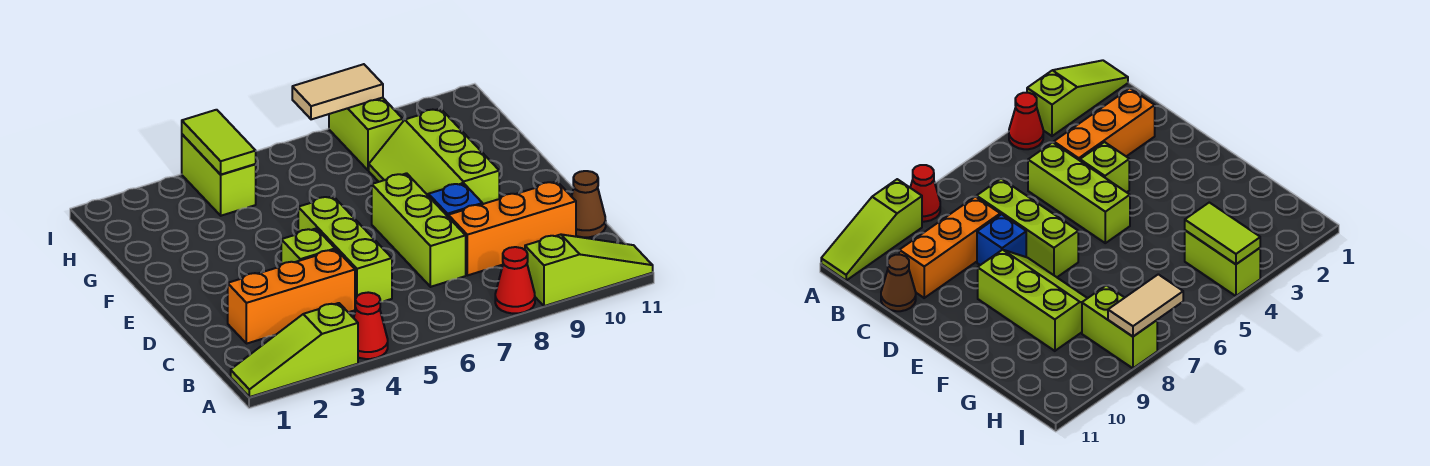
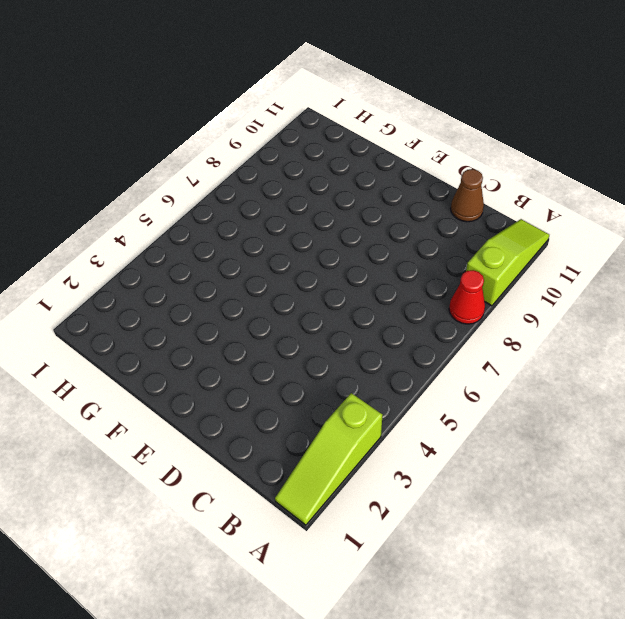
none -> red 1x1 cone [354,292,388,359]
none -> orange 1x3 brick [228,250,355,344]
none -> lime 1x3 brick [298,196,392,308]

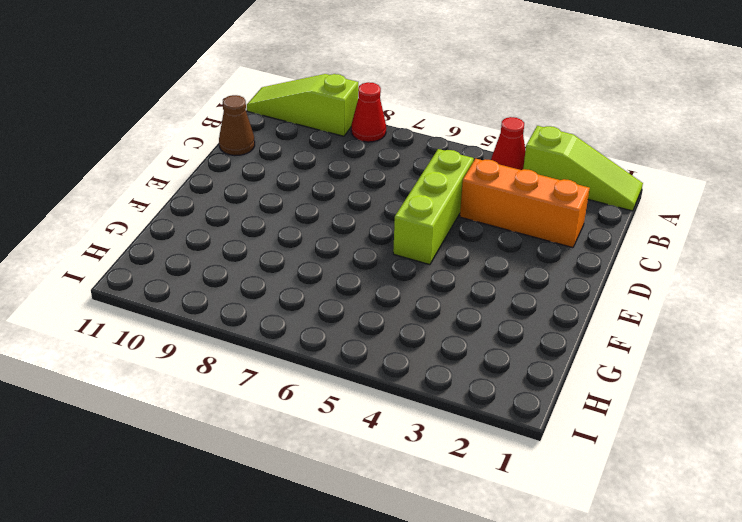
none -> lime 1x3 brick [372,173,466,287]
none -> orange 1x3 brick [448,181,576,275]
none -> lime 1x1 brick [281,229,335,265]

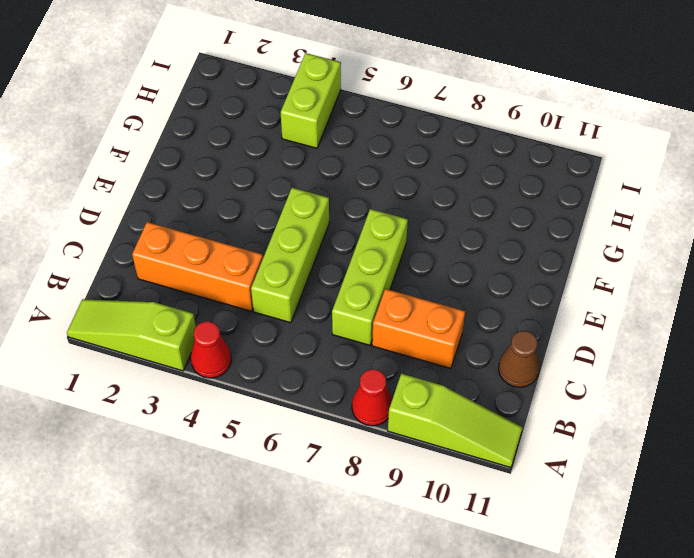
orange 1x2 brick [372,289,465,369] -> orange 1x3 brick [448,181,576,275]
none -> lime 1x1 brick [281,229,335,265]
none -> blue 1x1 brick [428,183,482,216]
none -> lime 2x3 slope [369,109,499,204]

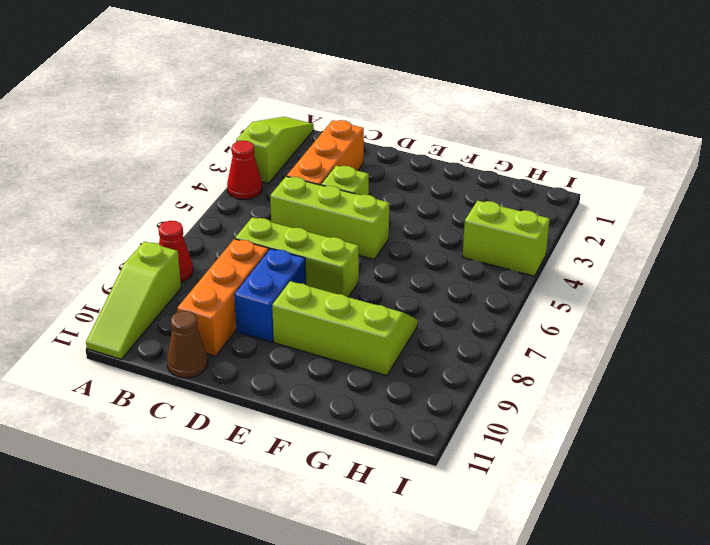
blue 1x2 brick [235,249,306,342] -> blue 1x1 brick [428,183,482,216]
none -> lime 1x2 brick [329,98,403,170]
none -> lime 1x2 tile [182,110,256,175]
none -> tan 1x2 tile [292,64,383,119]

